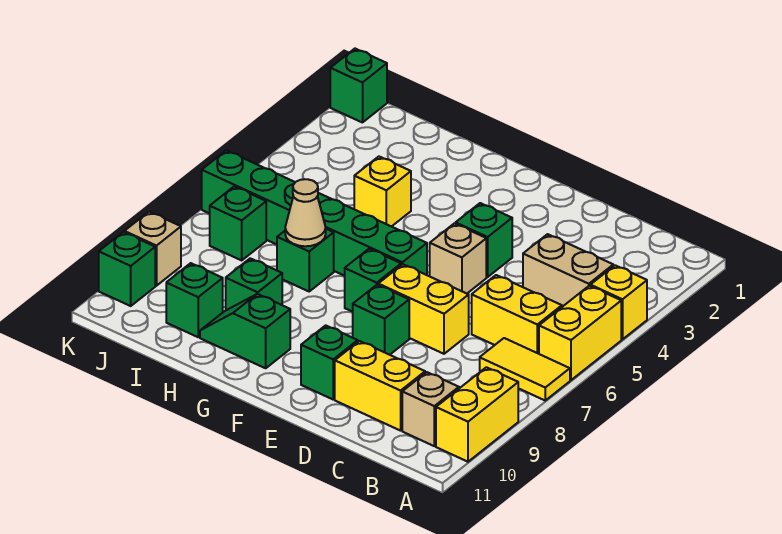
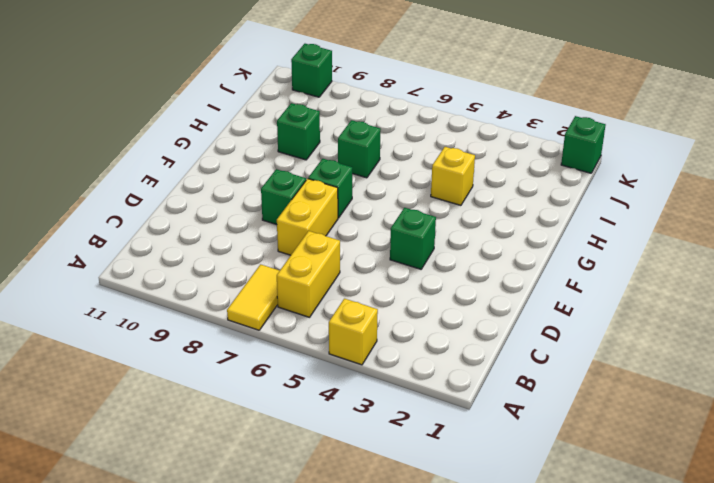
none -> yellow 1x2 brick [539,286,621,380]
none -> yellow 1x2 brick [436,367,518,462]
none -> tan 1x2 brick [523,234,613,307]

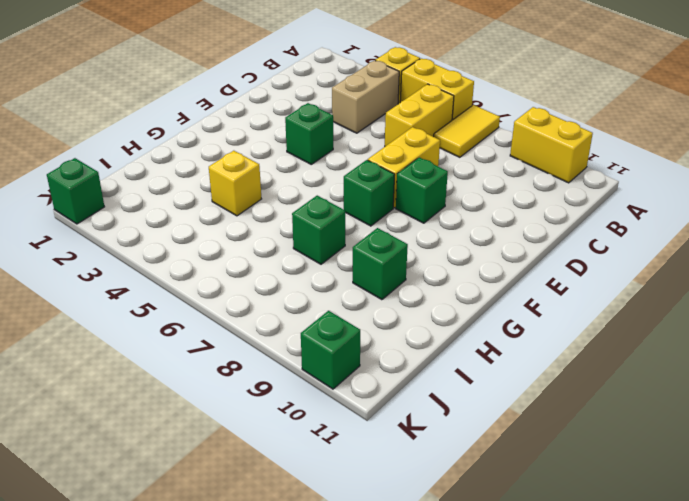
none -> tan 1x1 brick [402,372,459,446]
none -> yellow 1x2 brick [335,341,425,431]
none -> tan 1x1 brick [430,223,486,294]

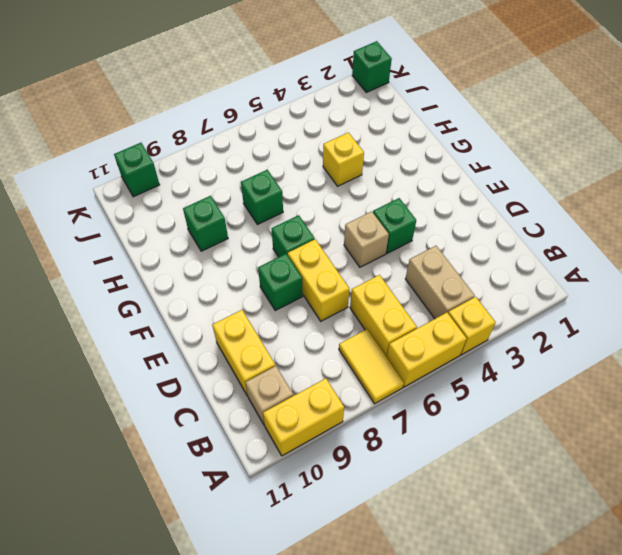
none -> green 1x1 brick [301,325,358,399]
none -> green 1x6 brick [202,150,427,276]
none -> green 1x2 slope [200,294,290,368]

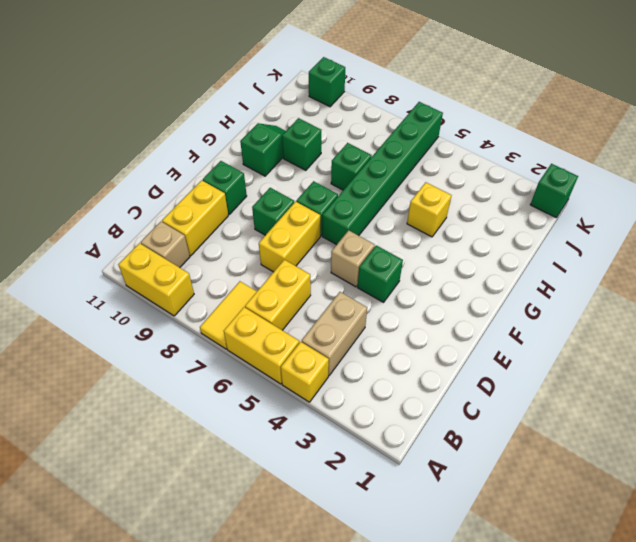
none -> green 1x1 brick [166,263,223,337]
none -> green 1x1 brick [210,186,266,260]
none -> tan 1x1 brick [124,212,181,286]

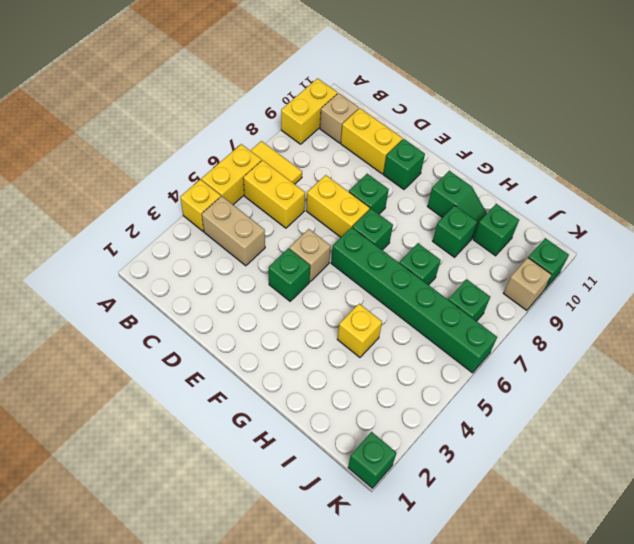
none -> tan 1x1 cone [285,179,326,246]

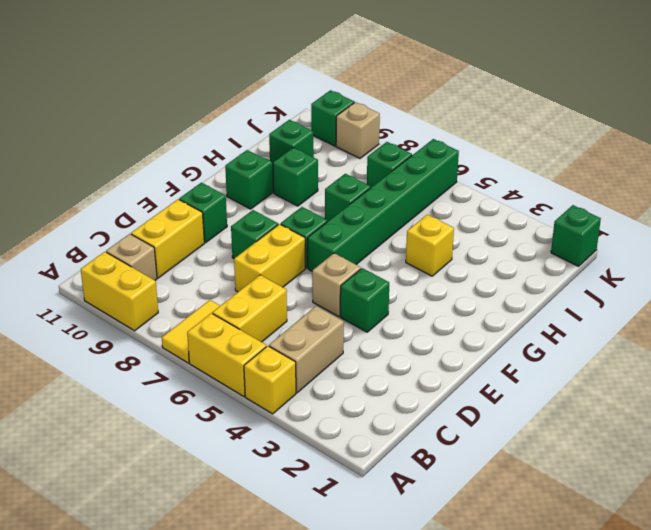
none -> tan 1x1 cone [285,179,326,246]

